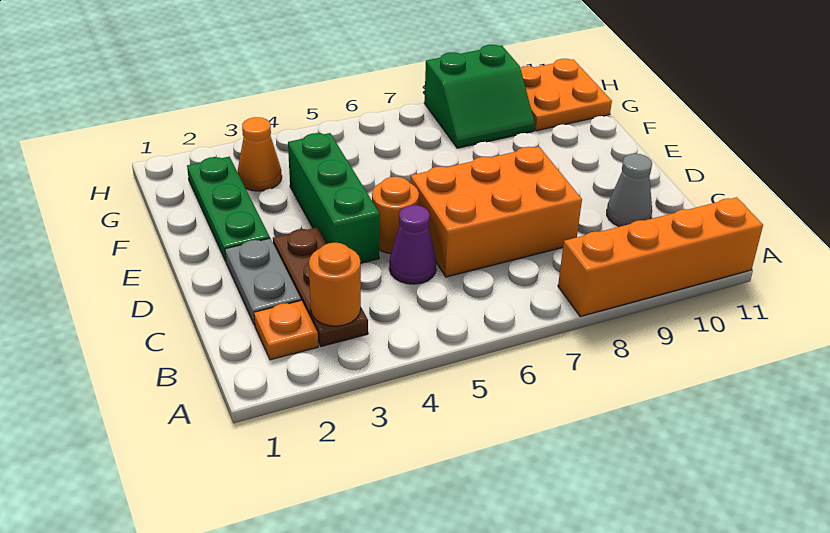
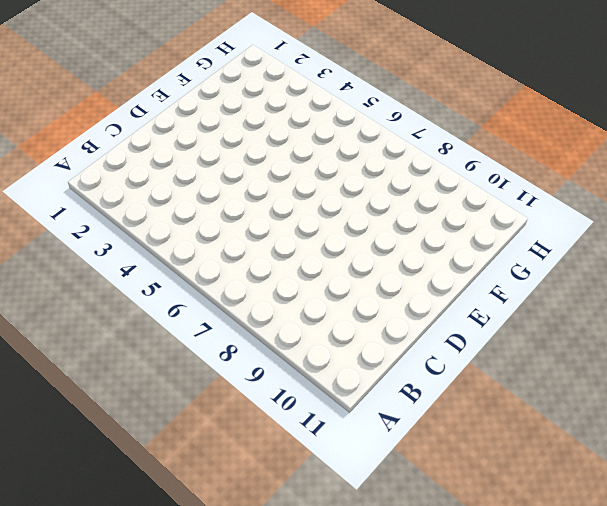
none -> orange 1x4 brick [558,197,763,316]
none -> orange 1x1 plate [254,300,318,360]
none -> brown 1x3 plate [273,228,368,346]

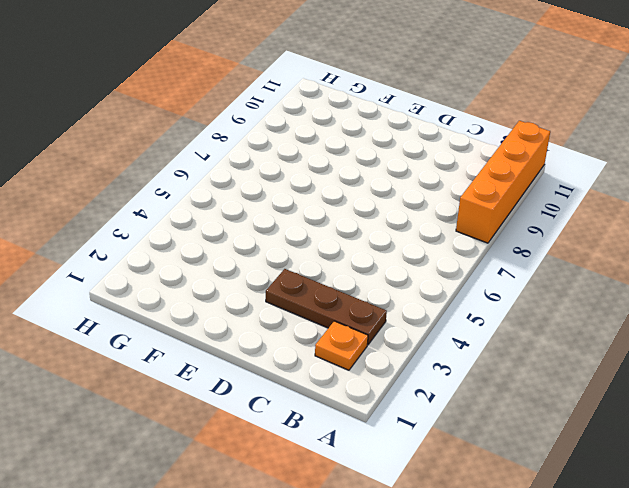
none -> grey 1x2 plate [225,238,301,325]
none -> purple 1x1 cone [389,205,436,284]
none -> orange 2x3 brick [410,147,582,277]

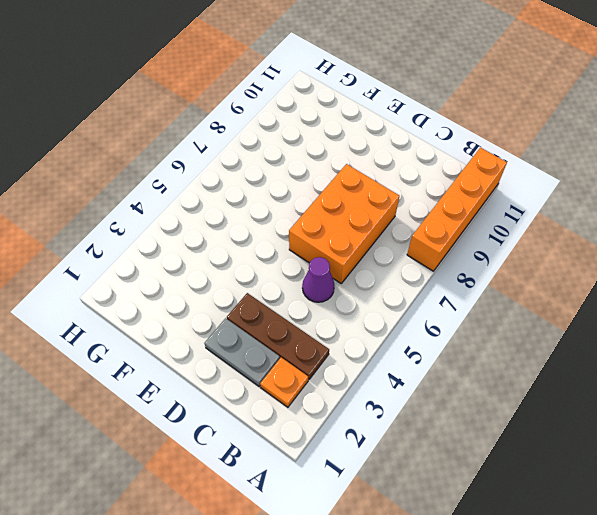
none -> grey 1x1 cone [607,154,652,227]
none -> green 1x3 brick [288,133,380,263]
none -> orange 1x1 round brick [372,177,419,254]

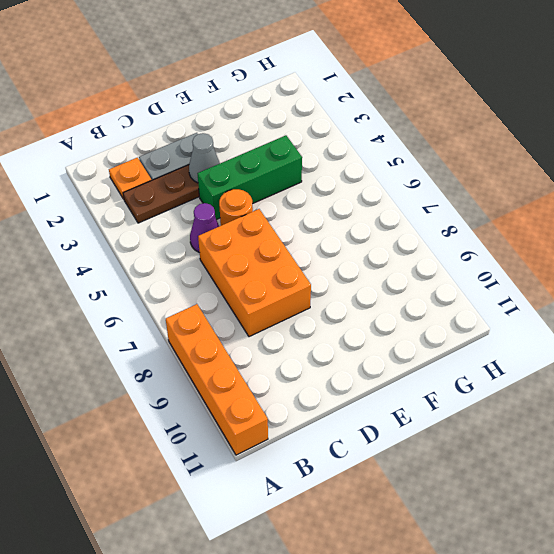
grey 1x1 cone [189,133,220,183] -> grey 1x1 cone moved to [607,154,652,227]
none -> green 1x3 plate [187,157,270,261]
none -> orange 1x1 cone [238,117,282,191]
none -> green 2x2 slope [424,45,535,148]

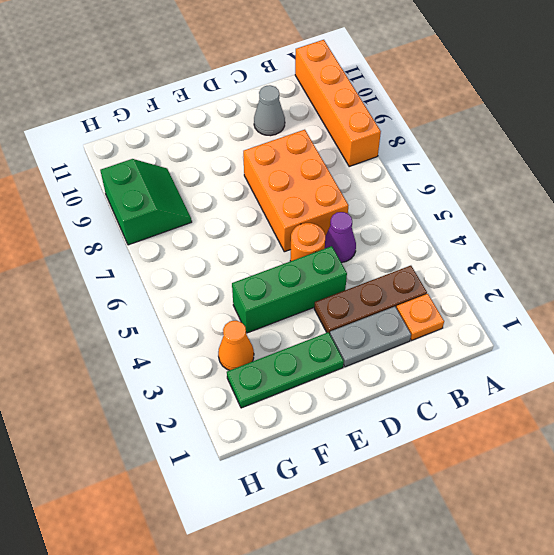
none -> orange 2x2 plate [520,59,612,131]
none -> orange 1x1 round brick [309,243,361,326]

